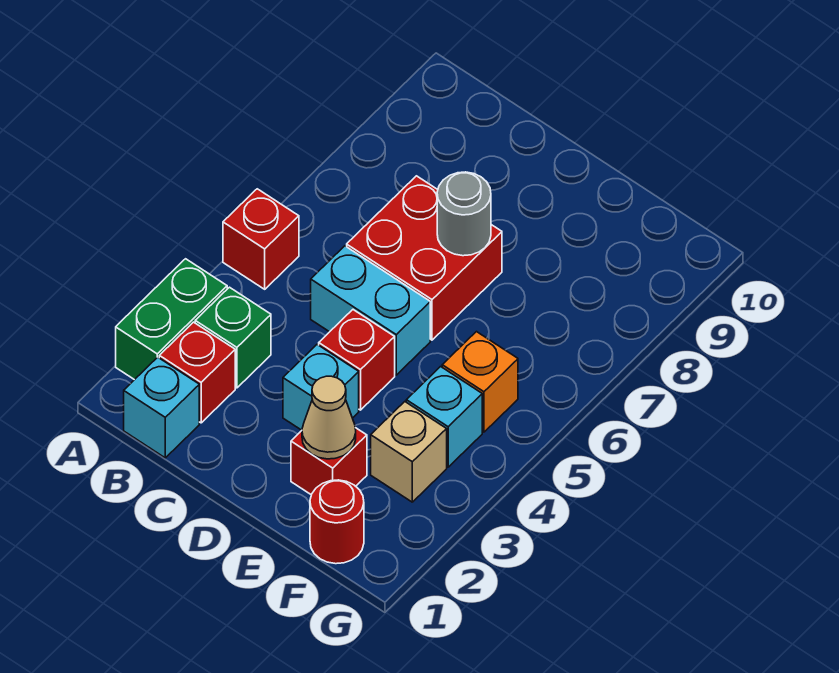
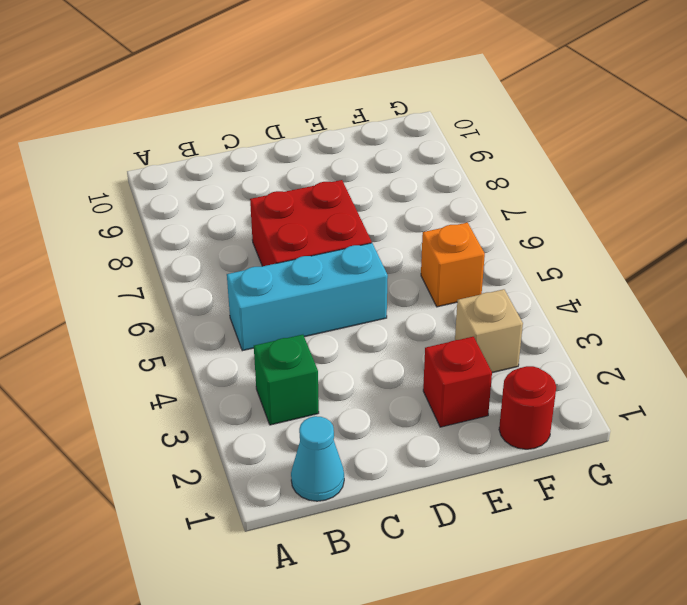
cyan 1x1 cone [291,416,344,501] -> cyan 1x1 brick [124,357,199,458]
cyan 1x3 brick [227,243,388,351] -> cyan 1x2 brick [311,246,430,375]
none -> green 1x2 brick [116,259,227,380]
none -> red 1x1 brick [223,189,299,289]
none -> red 1x1 brick [159,322,235,423]

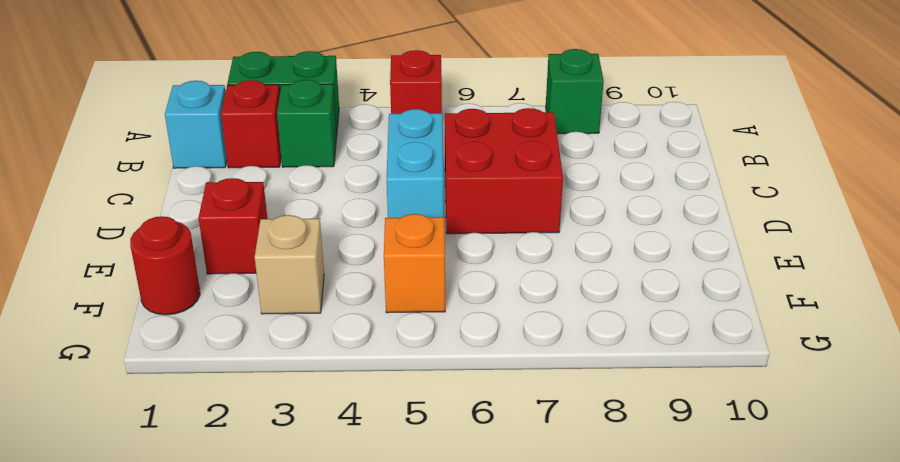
green 1x1 brick [546,49,604,134] -> none
none -> cyan 1x1 brick [283,345,359,430]
none -> red 1x1 brick [319,310,395,410]
none -> cyan 1x1 brick [406,367,482,467]

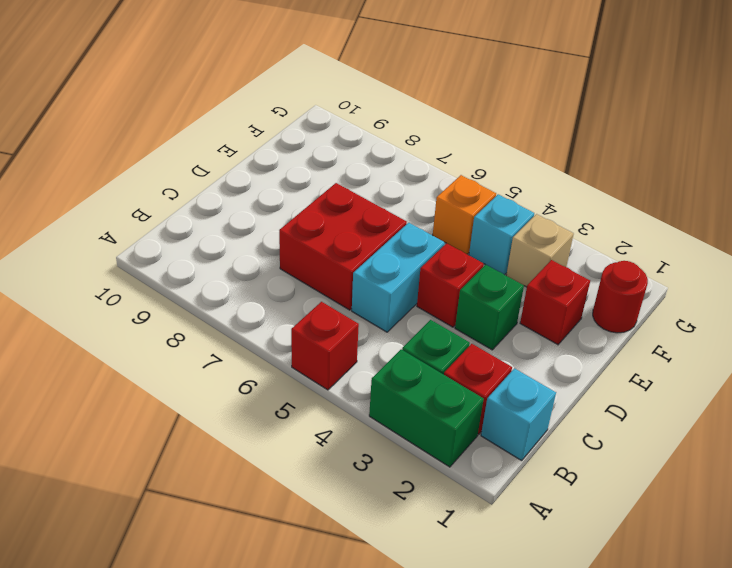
green 1x1 brick [455,265,524,350] -> cyan 1x1 brick [283,345,359,430]
none -> grey 1x1 round brick [437,172,491,256]
none -> tan 1x1 cone [302,376,356,459]

